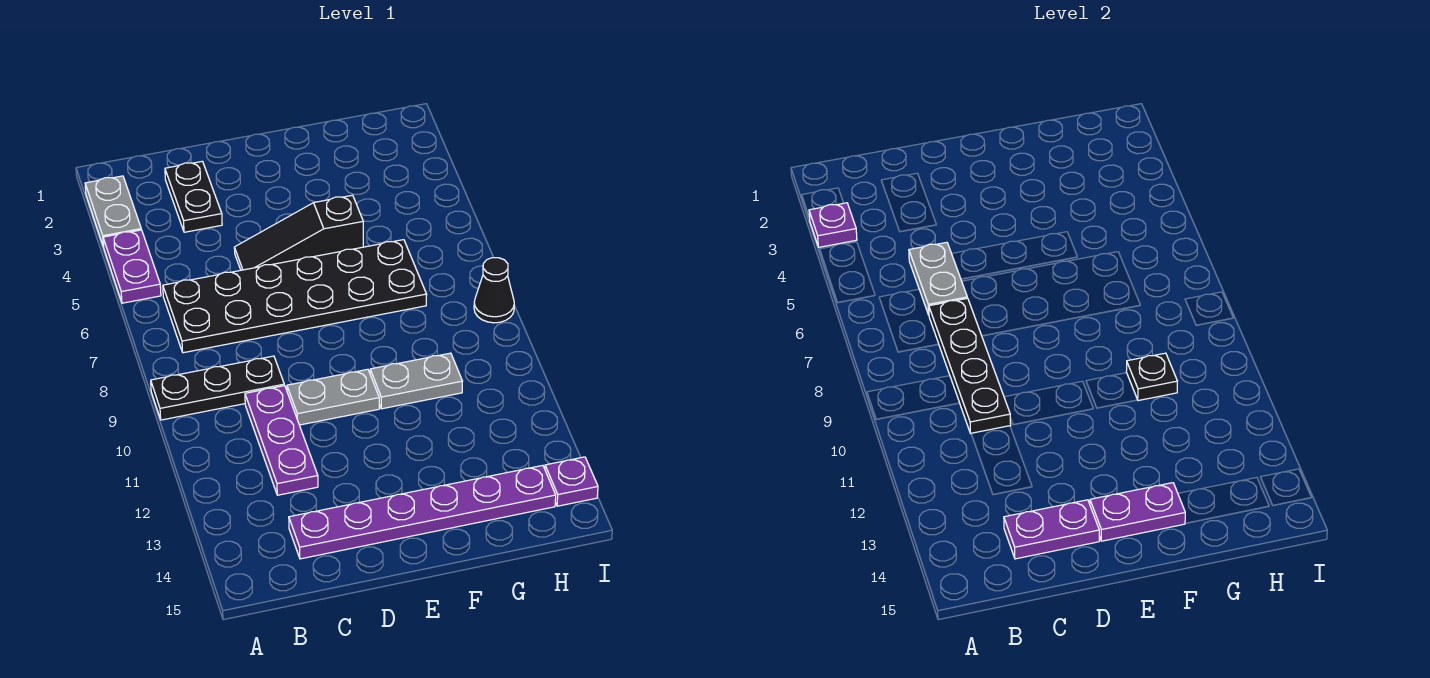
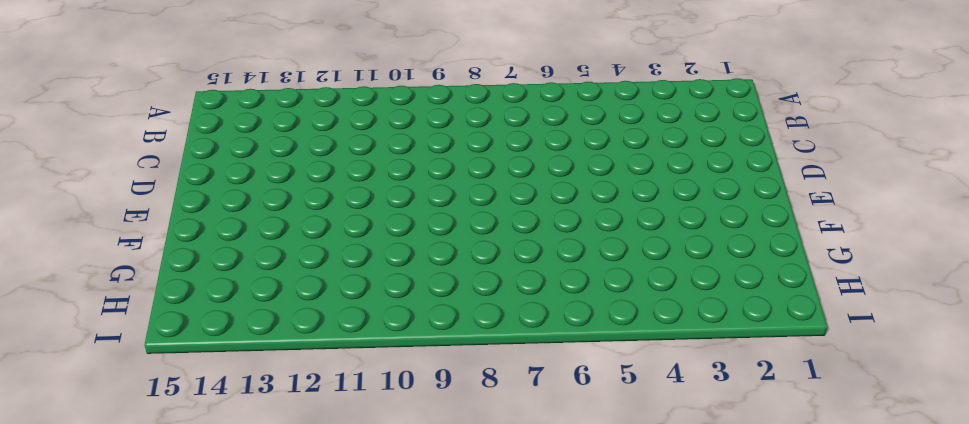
none -> grey 1x2 plate [85,176,141,247]
none -> purple 1x2 plate [103,230,161,303]
none -> black 1x3 plate [151,356,284,420]

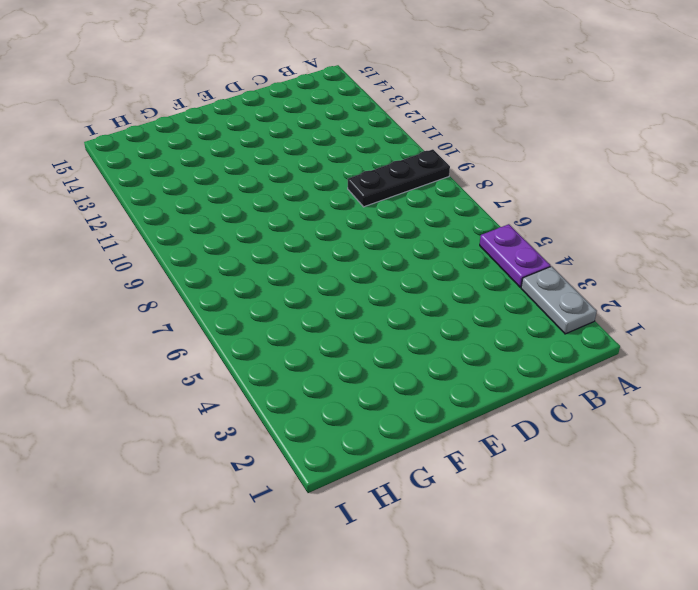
none -> black 2x6 plate [163,240,427,353]
none -> black 1x2 plate [165,161,222,232]
none -> purple 1x3 plate [245,386,318,495]

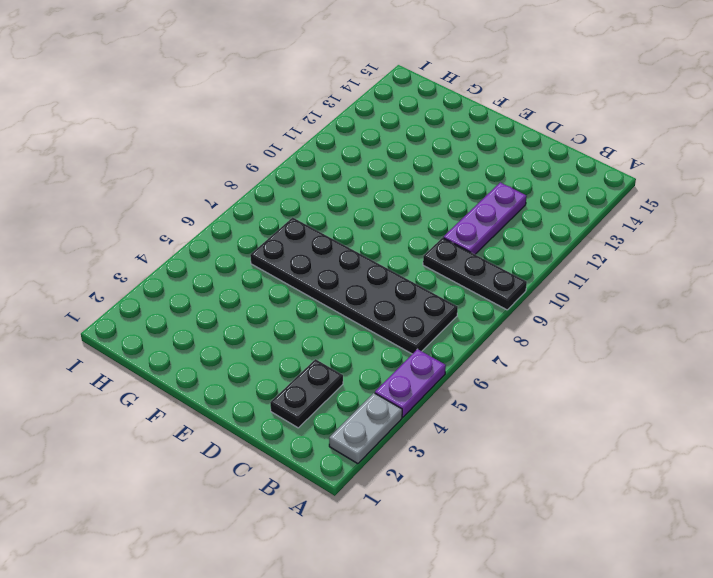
none -> purple 1x6 plate [289,465,556,559]
none -> black 1x3 slope [234,195,363,270]
none -> grey 1x2 plate [287,369,379,425]

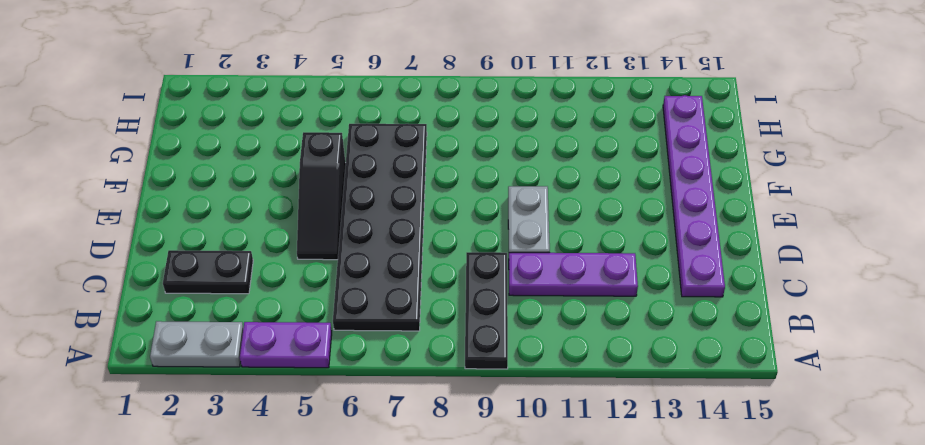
none -> grey 1x2 plate [370,353,462,409]
none -> black 1x1 cone [474,258,514,323]
none -> purple 1x1 plate [545,457,598,506]

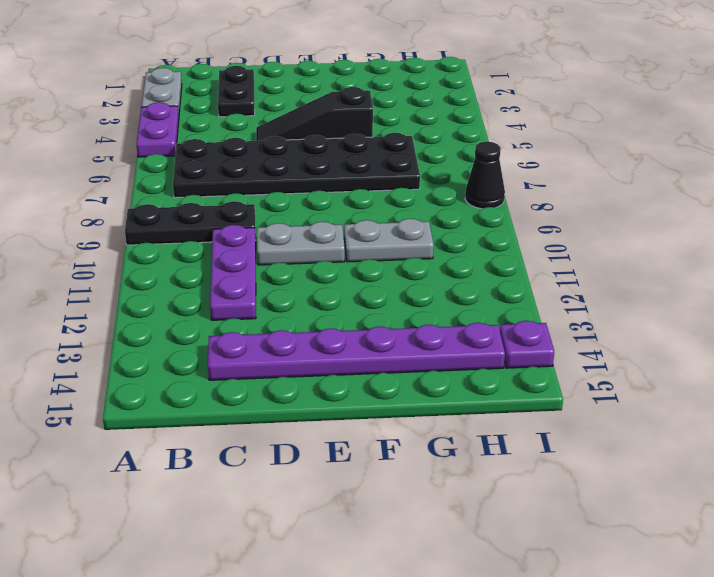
none -> purple 1x1 plate [809,203,857,247]
none -> grey 1x2 plate [909,242,967,315]
none -> black 1x4 plate [929,298,1011,433]

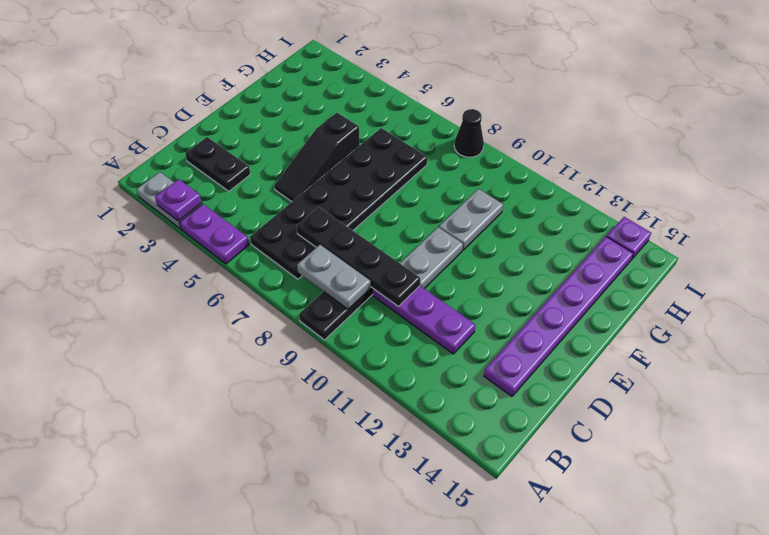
grey 1x2 plate [297,245,371,309] -> grey 1x2 plate moved to [909,242,967,315]
none -> purple 1x2 plate [1004,500,1099,559]
none -> purple 1x2 plate [1090,483,1185,541]
none -> black 1x1 plate [1126,353,1177,401]

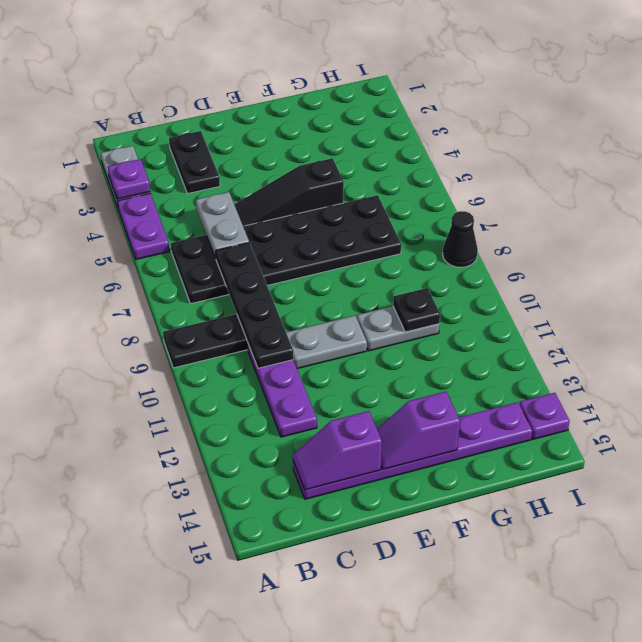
purple 1x2 slope [293,411,382,490] -> purple 1x2 plate [1004,500,1099,559]
purple 1x2 slope [377,392,460,469] -> purple 1x2 plate [1090,483,1185,541]

